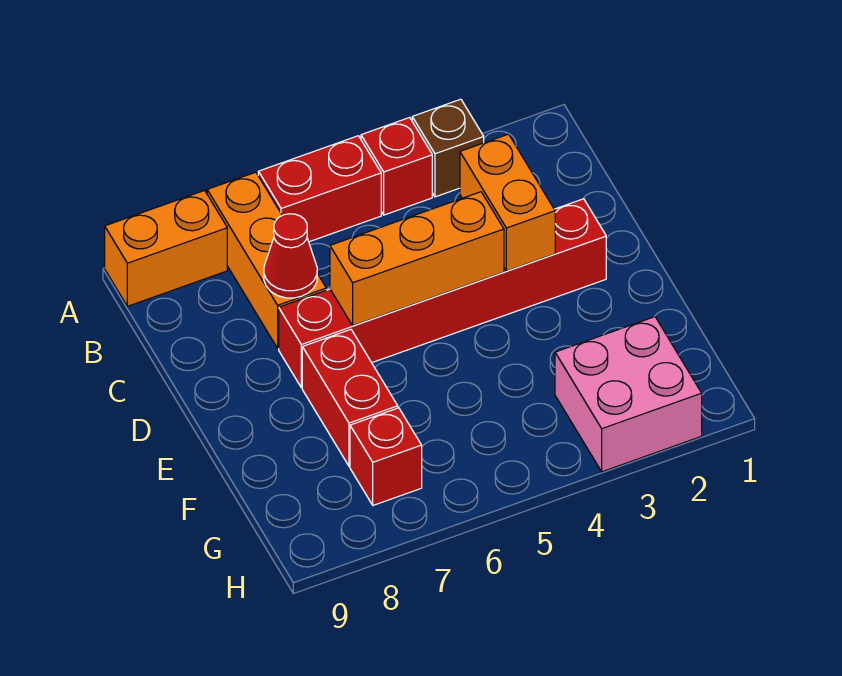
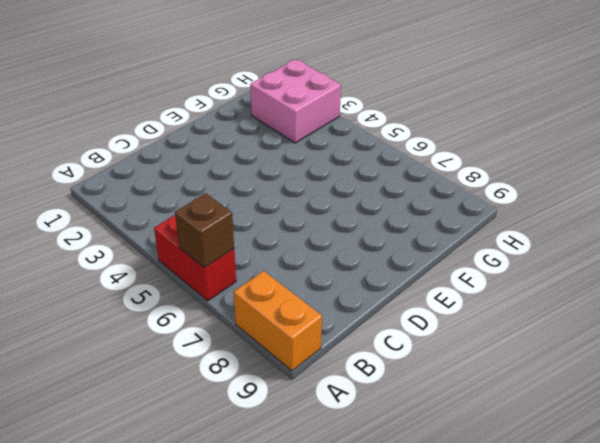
brown 1x1 brick [175,193,234,268] -> brown 1x1 brick moved to [412,99,484,197]
none -> red 1x1 brick [361,117,432,215]
none -> orange 1x3 brick [207,172,326,348]
none -> red 1x6 brick [279,199,606,388]

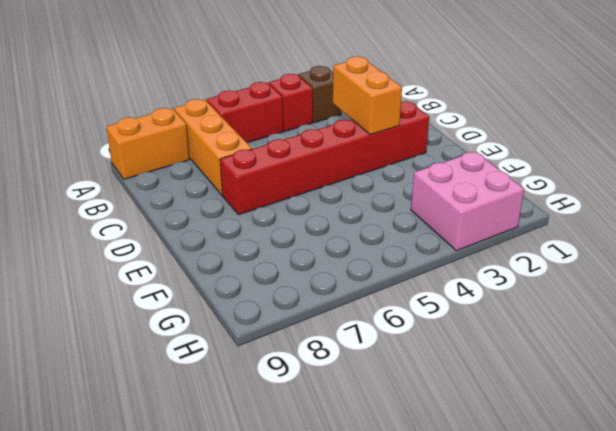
none -> red 1x2 brick [302,329,398,466]
none -> red 1x1 brick [350,408,422,505]
none -> red 1x1 cone [264,214,317,298]

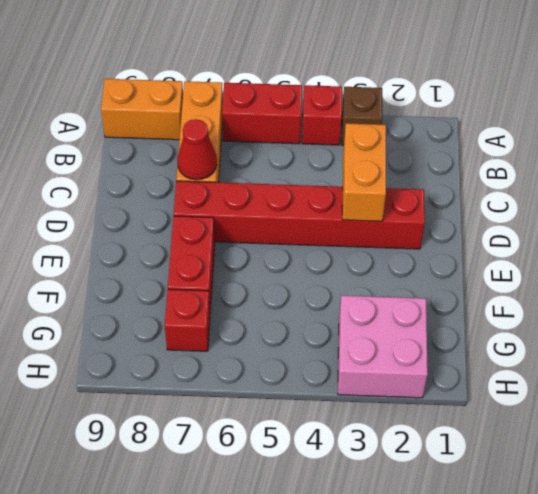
none -> orange 1x3 brick [330,192,504,326]

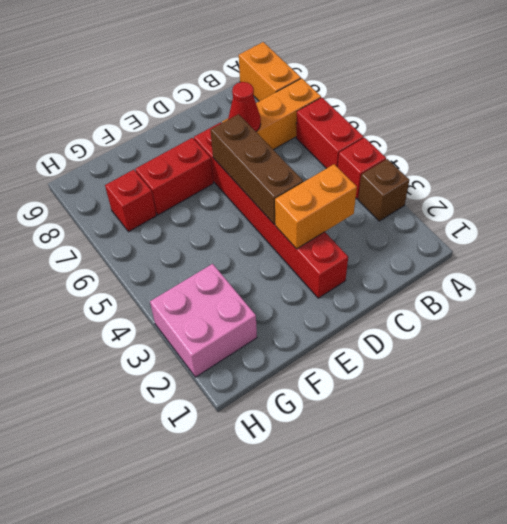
brown 1x3 brick [210,114,303,224] -> orange 1x3 brick [330,192,504,326]

